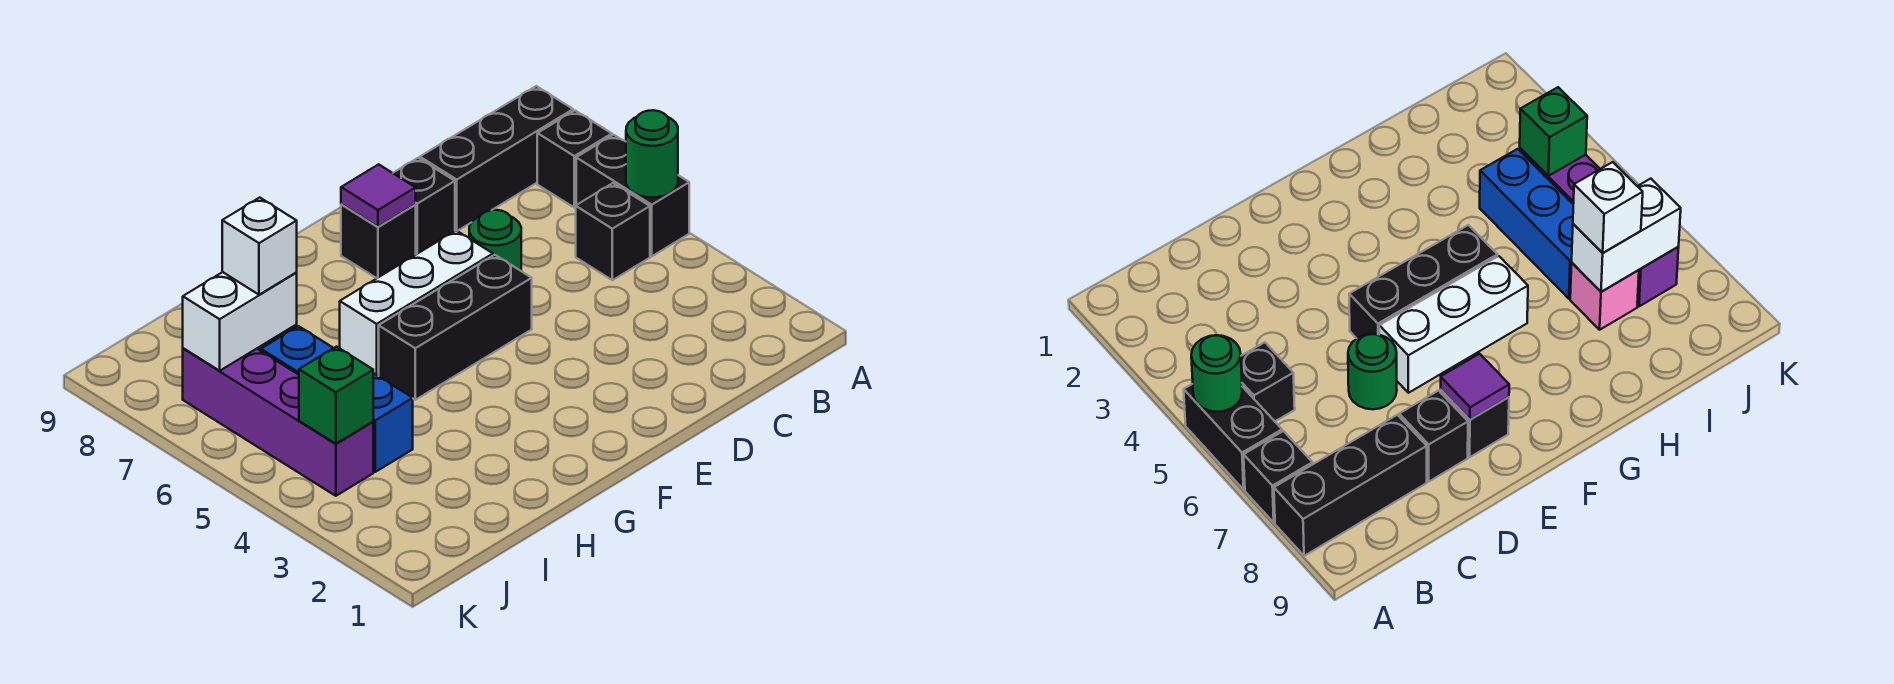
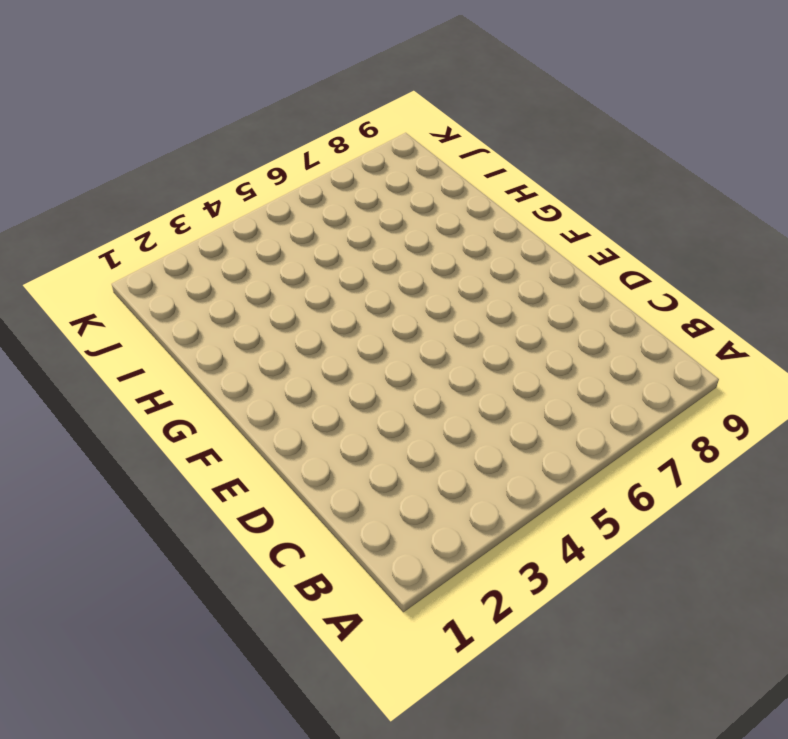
none -> black 1x2 brick [576,135,689,256]
none -> black 1x1 brick [537,111,612,208]
none -> black 1x3 brick [420,86,573,231]

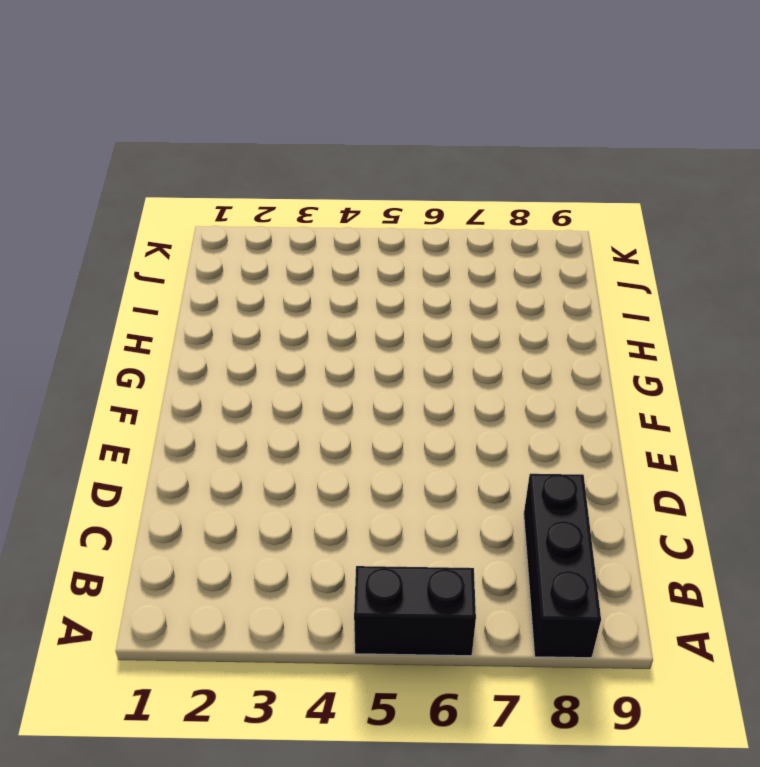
none -> black 1x1 brick [537,111,612,208]
none -> black 1x1 brick [576,183,650,280]
none -> green 1x1 round brick [469,210,521,271]

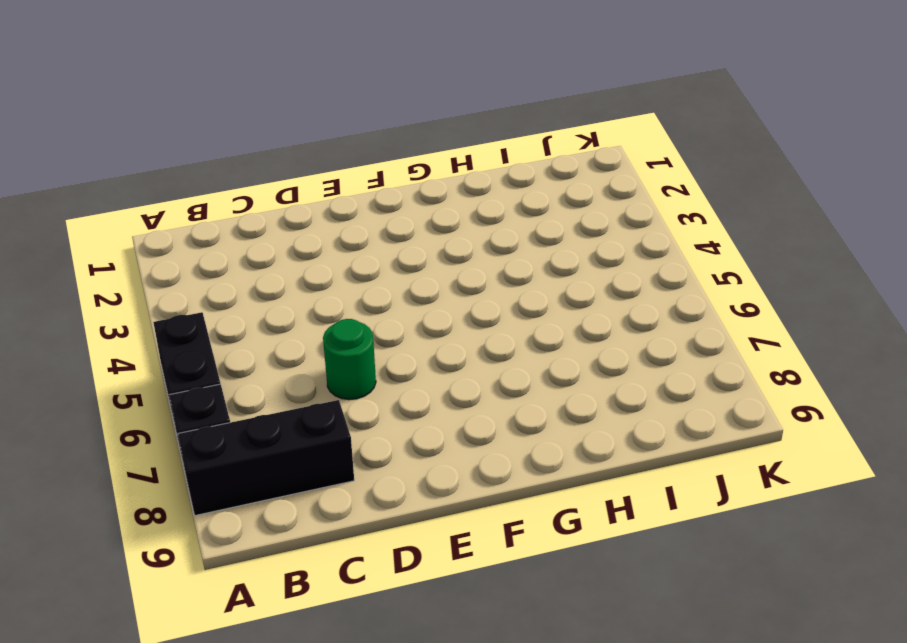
none -> black 1x1 brick [576,183,650,280]
none -> black 1x1 brick [393,158,455,254]
none -> black 1x3 brick [379,255,532,400]

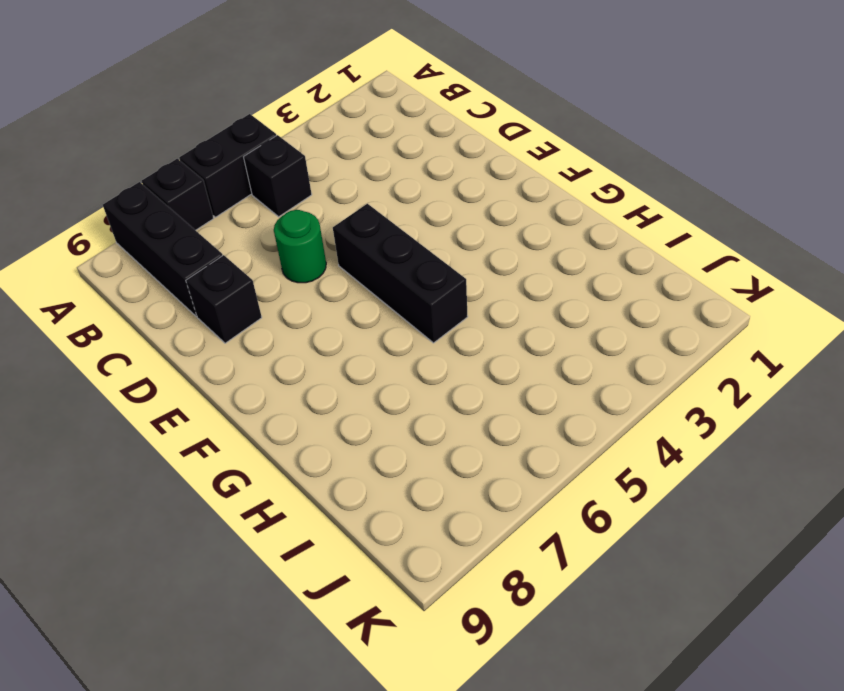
none -> white 1x3 brick [340,230,493,375]
none -> black 1x1 brick [341,204,416,278]
none -> blue 1x3 brick [261,326,413,472]

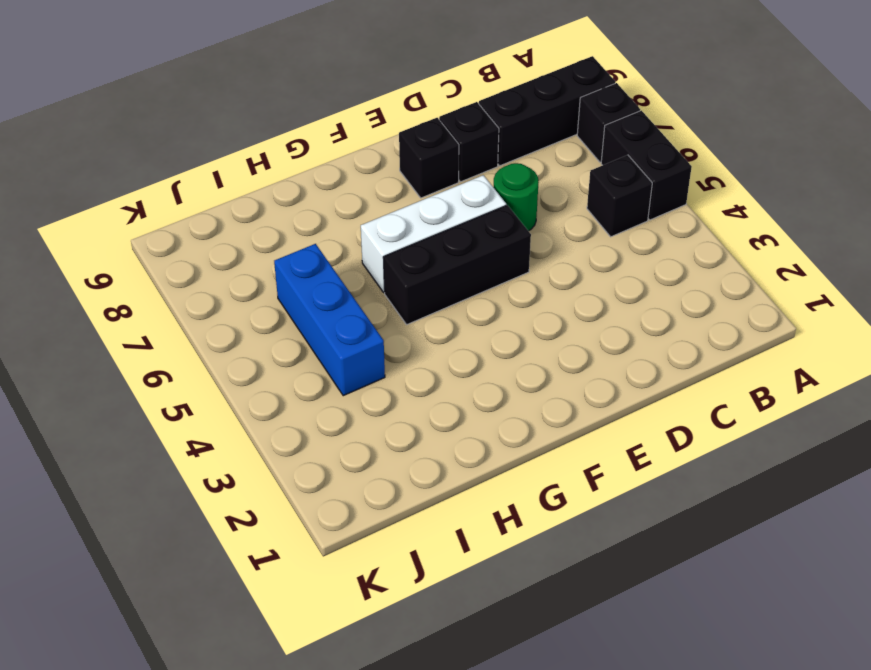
none -> pink 1x1 brick [1570,263,1639,330]
none -> purple 1x4 brick [183,348,373,496]
none -> green 1x1 round brick [626,110,678,197]

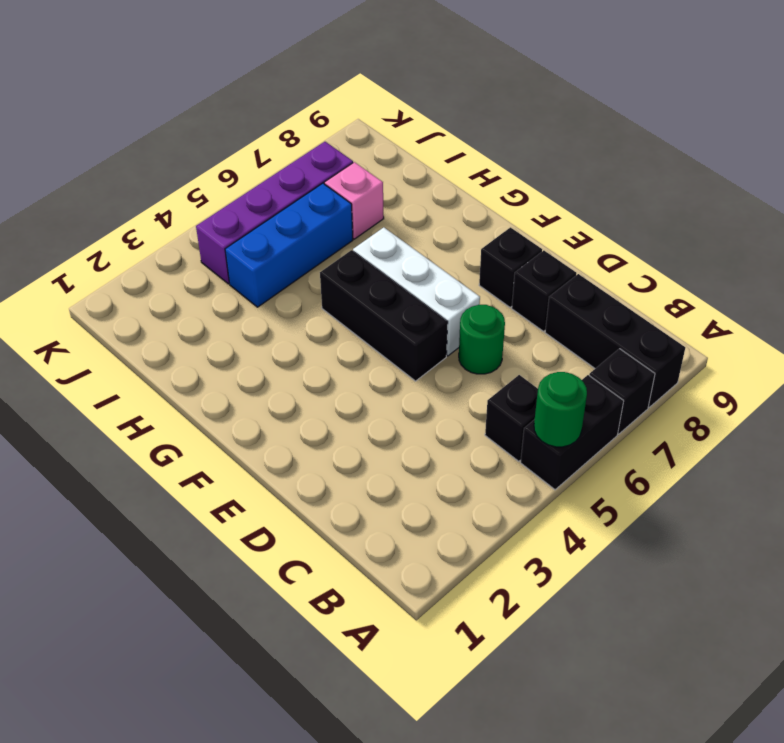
none -> purple 1x1 tile [341,164,416,227]
none -> white 1x2 brick [183,272,297,371]
none -> green 1x1 brick [299,347,373,444]

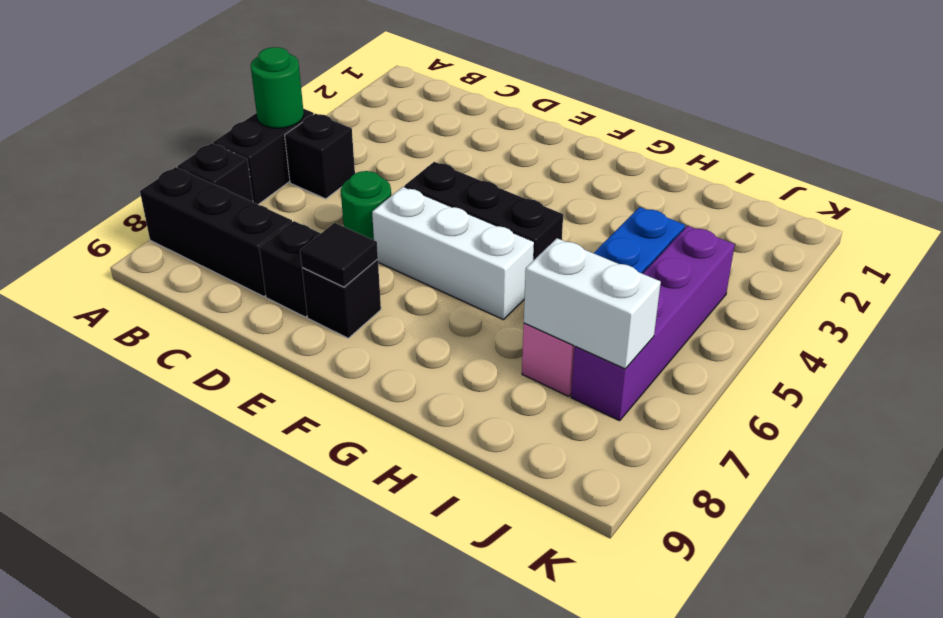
black 1x1 tile [300,223,378,287] -> purple 1x1 tile [341,164,416,227]
none -> green 1x1 brick [299,347,373,444]
none -> white 1x1 brick [222,198,297,295]

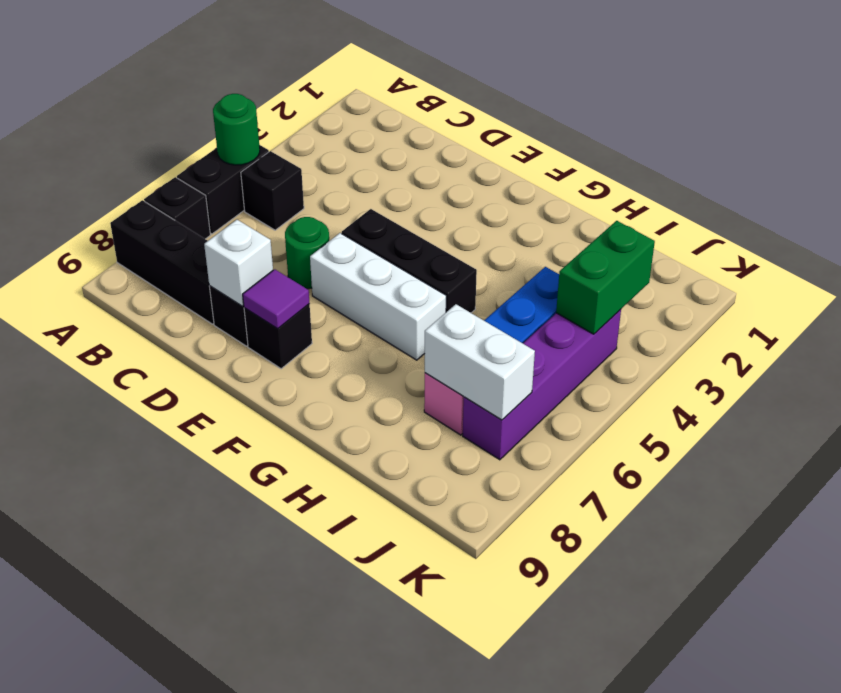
white 1x1 brick [204,220,273,306] -> white 1x1 brick moved to [222,198,297,295]
green 1x2 brick [556,221,655,334] -> green 1x1 brick [299,347,373,444]

